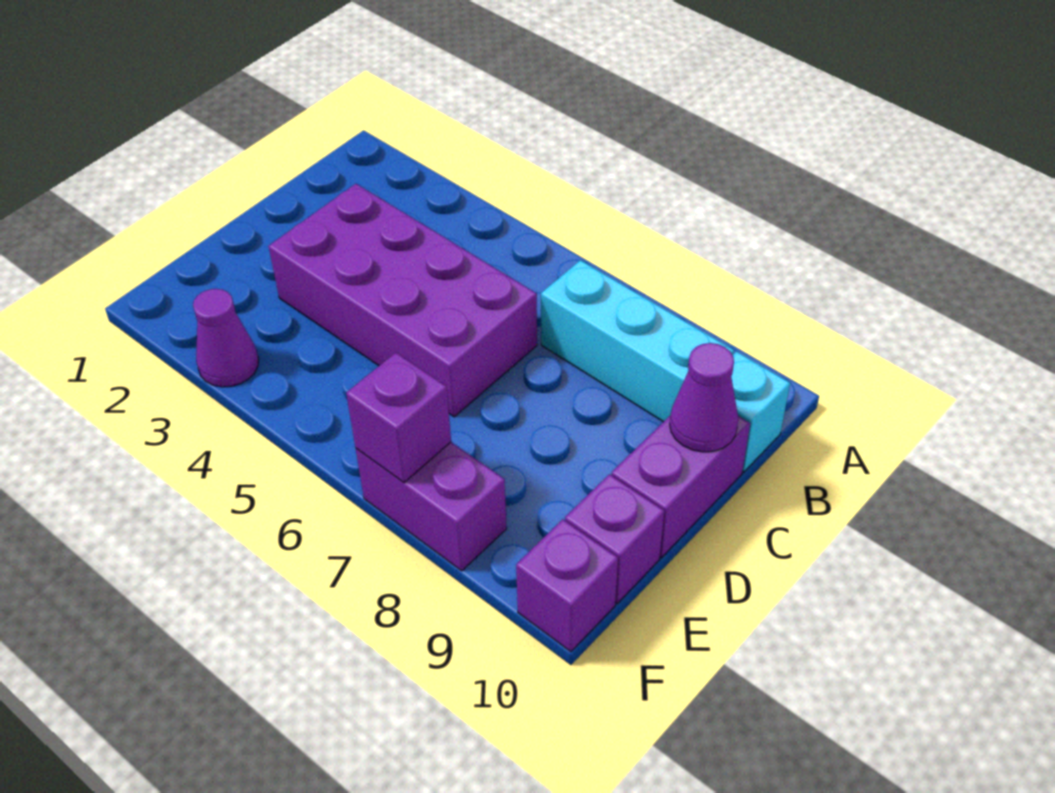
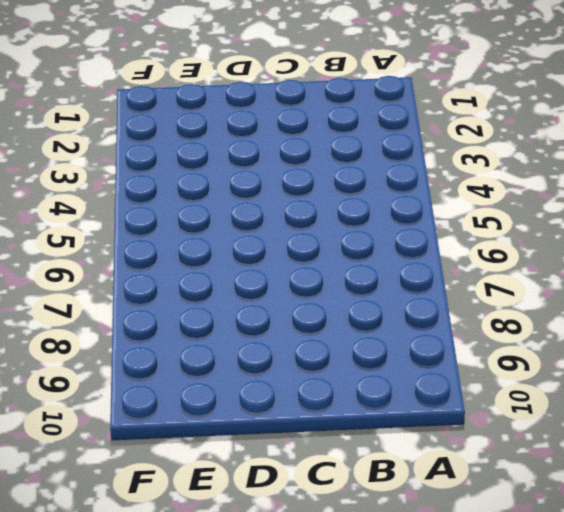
none -> cyan 1x3 brick [541,260,734,422]
none -> cyan 1x1 brick [731,351,790,472]

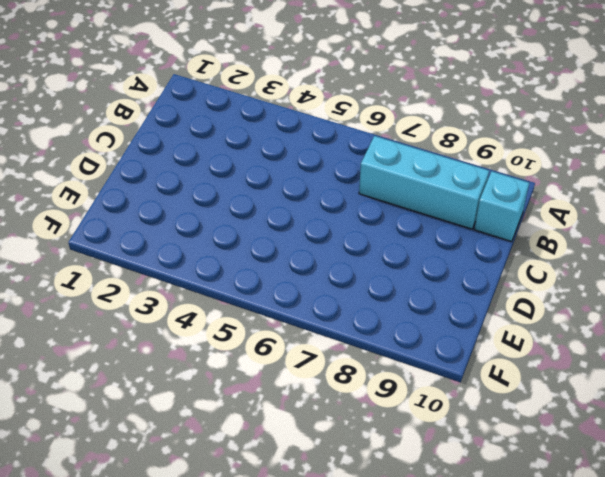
none -> purple 2x4 brick [269,184,537,417]
none -> purple 1x2 brick [611,416,750,558]

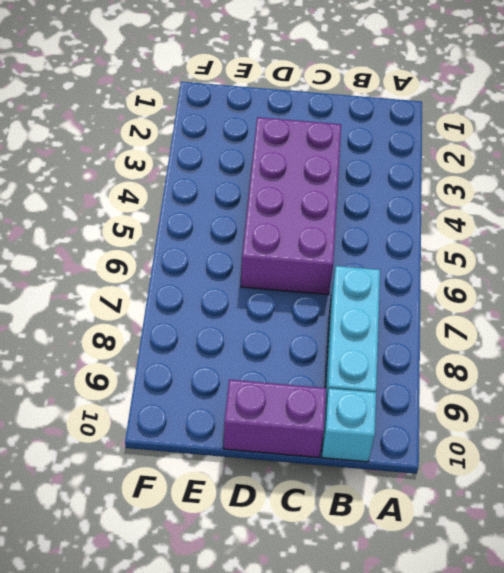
none -> purple 1x1 brick [565,474,664,603]
none -> purple 1x1 cone [193,289,259,387]

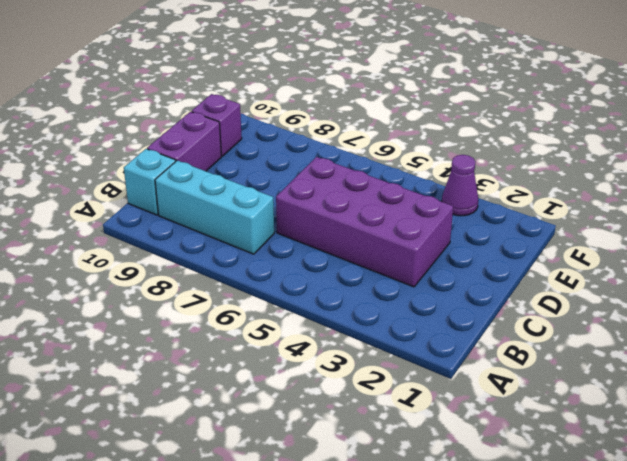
none -> purple 1x2 brick [356,442,507,571]
none -> purple 1x1 brick [516,519,618,652]

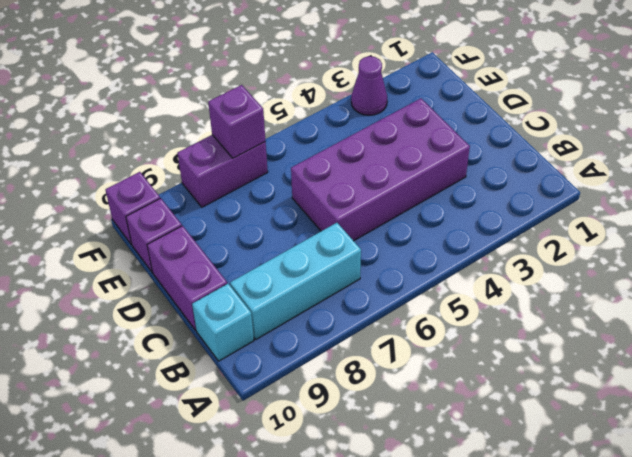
none -> purple 1x1 cone [670,343,738,452]

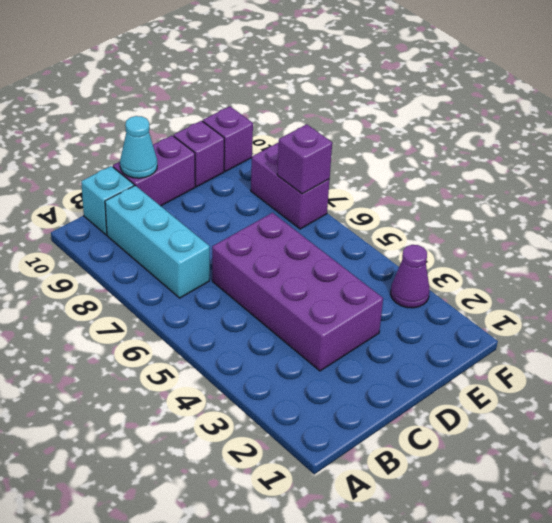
cyan 1x1 cone [120,116,157,178] -> purple 1x1 cone [670,343,738,452]

